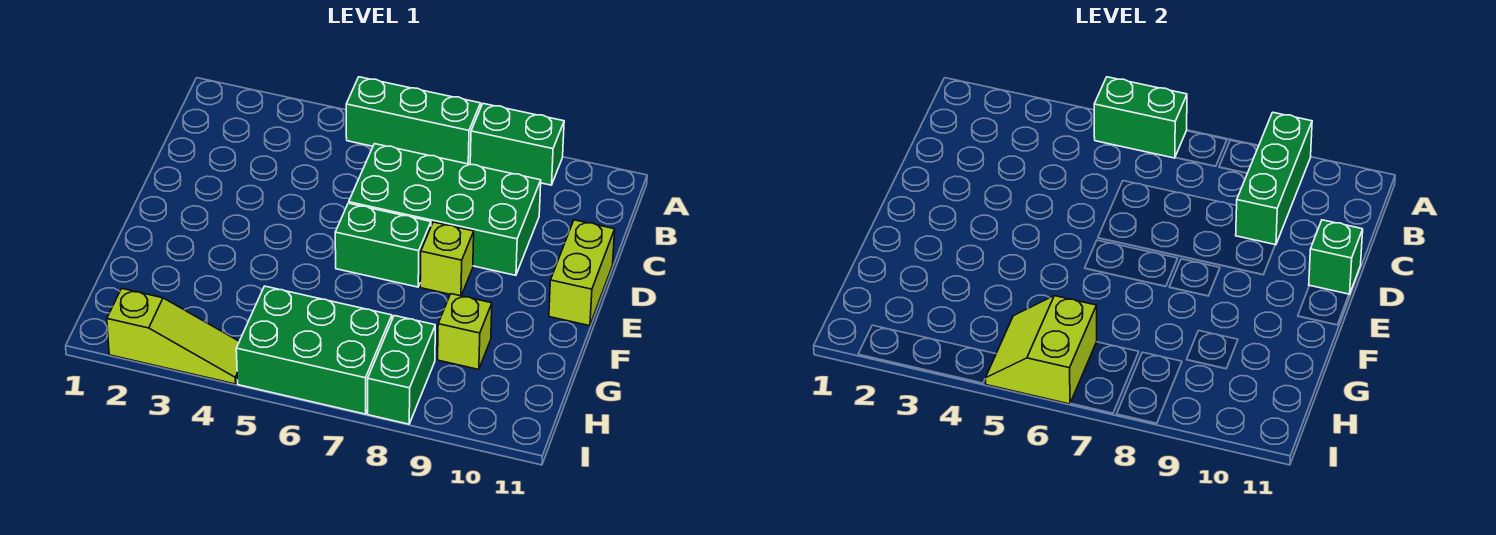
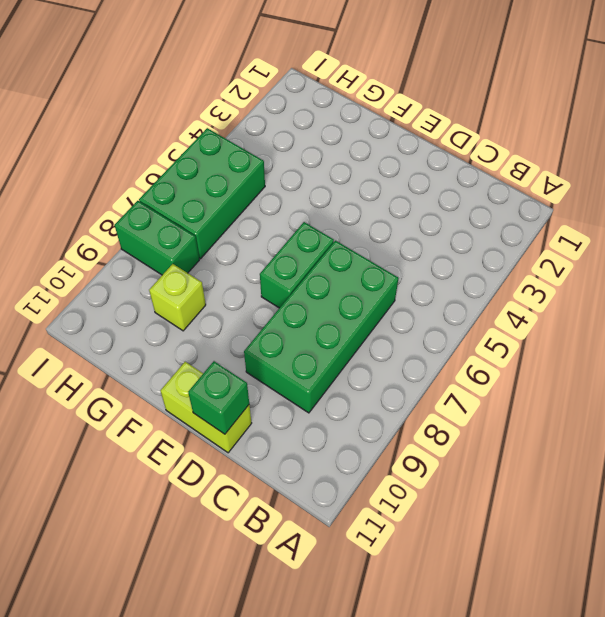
none -> green 1x3 brick [346,77,481,164]
none -> green 1x2 brick [470,104,564,185]
none -> lime 1x1 brick [420,222,474,296]

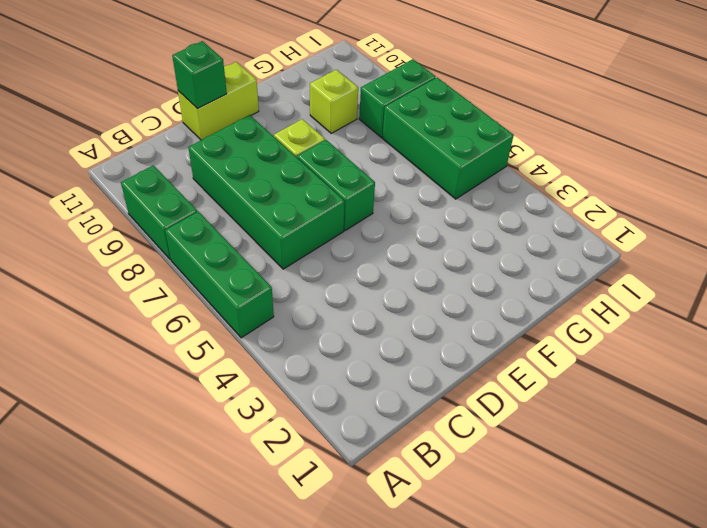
none -> lime 1x3 slope [107,288,239,384]
none -> green 1x2 brick [1094,77,1187,158]
none -> green 1x3 brick [1236,112,1312,245]

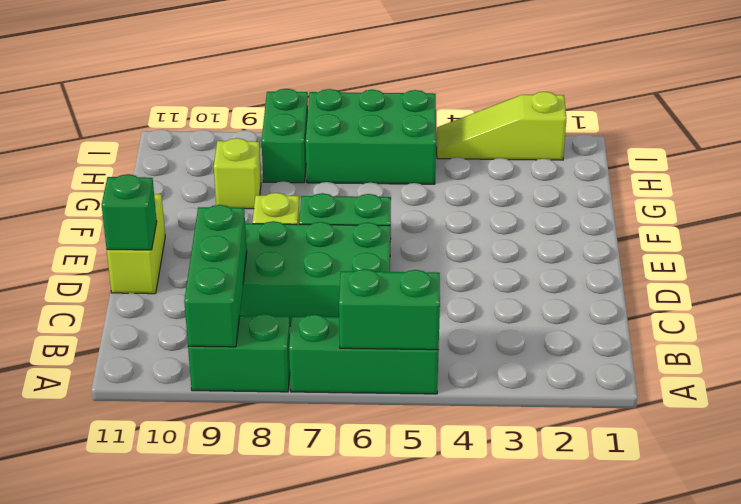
none -> lime 2x2 slope [985,296,1097,404]

